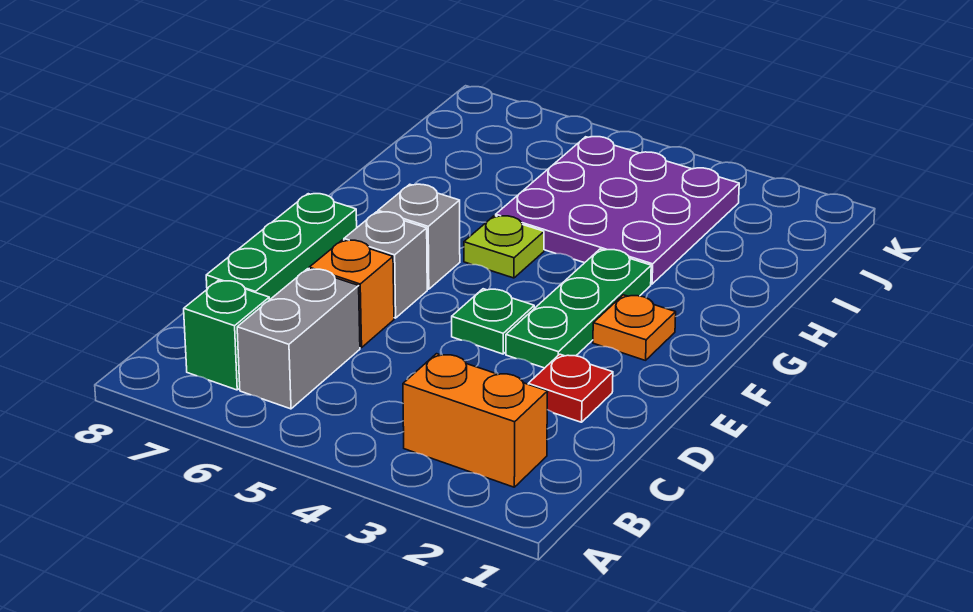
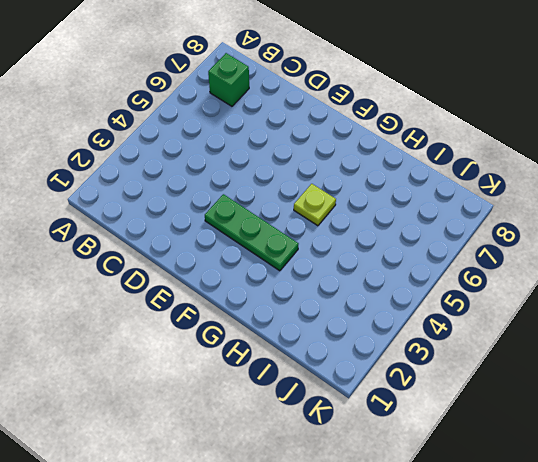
none -> orange 1x2 brick [403,354,548,487]
none -> grey 1x2 brick [237,269,360,409]
none -> red 1x1 plate [528,354,613,422]

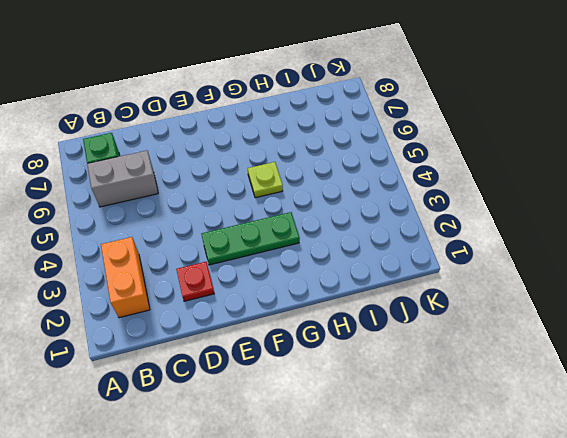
none -> orange 1x1 brick [309,240,394,348]
none -> green 1x3 plate [206,194,357,300]
none -> green 1x1 plate [452,289,534,354]

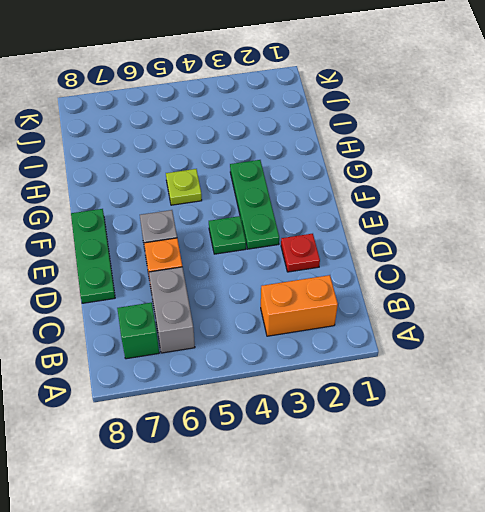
none -> orange 1x1 plate [593,295,676,360]
none -> grey 1x1 brick [378,184,460,289]
none -> purple 3x3 plate [496,137,739,284]

